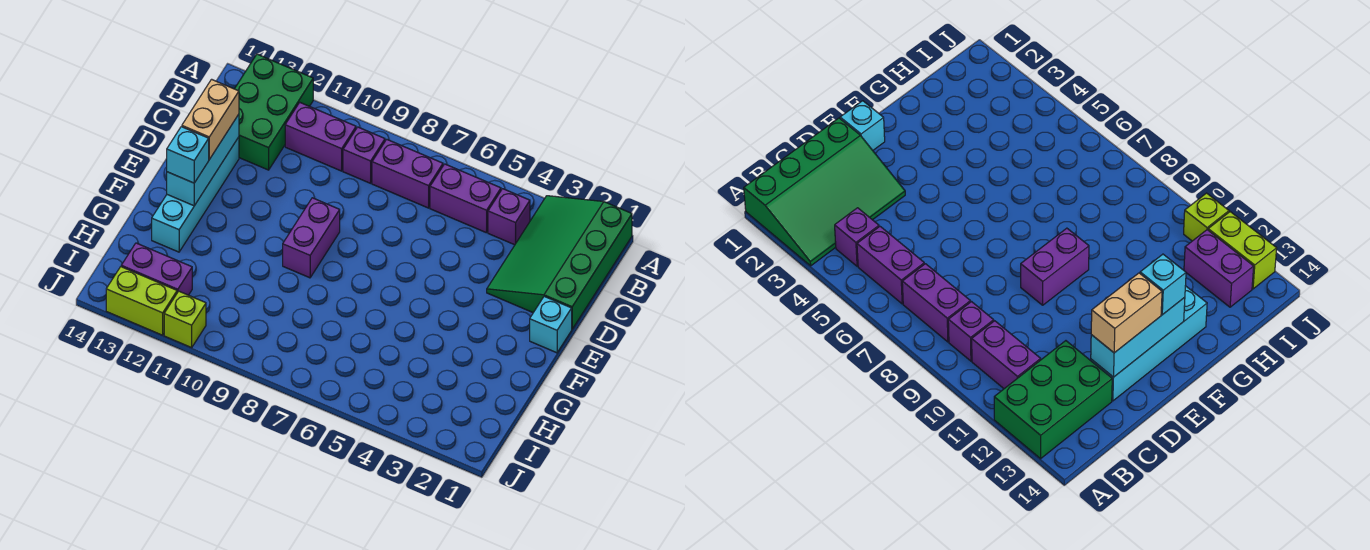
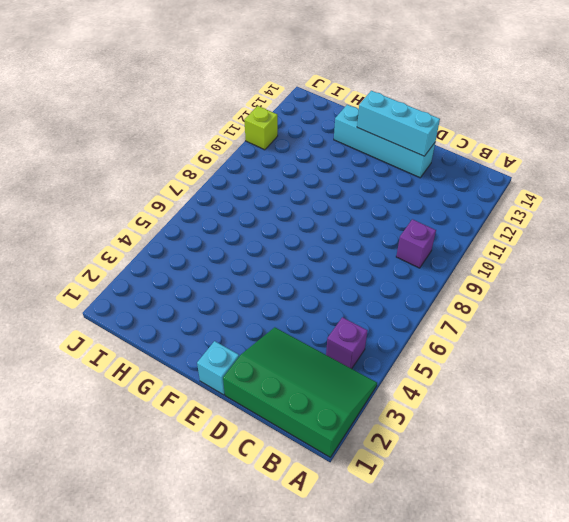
none -> green 2x3 brick [235,54,313,170]
none -> purple 1x2 brick [430,164,501,233]
none -> purple 1x2 brick [372,139,443,208]

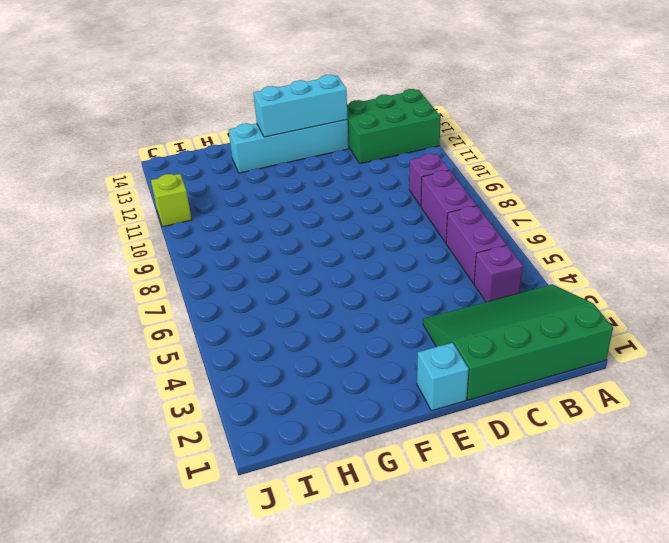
none -> purple 1x2 brick [285,103,356,171]
none -> purple 1x2 brick [283,198,340,278]
none -> purple 1x2 brick [121,243,192,295]

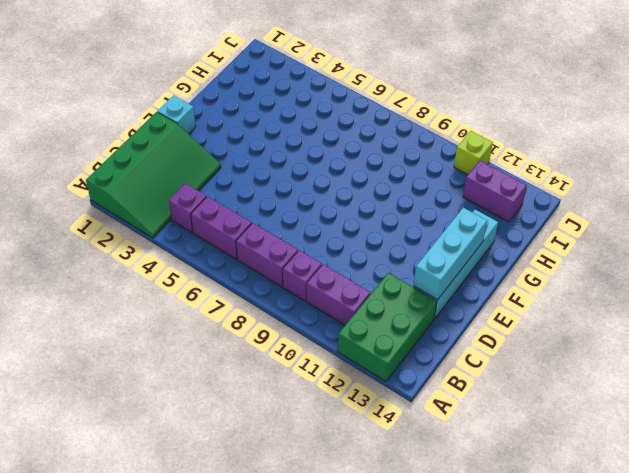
none -> purple 1x2 brick [283,198,340,278]
none -> lime 1x2 brick [106,267,177,335]
none -> tan 1x2 brick [182,79,239,159]

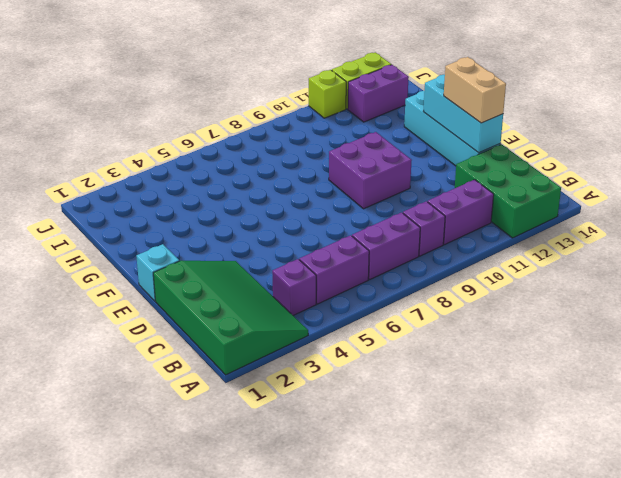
purple 2x2 brick [329,132,412,209] -> purple 1x2 brick [283,198,340,278]
none -> cyan 1x1 brick [167,127,209,183]

